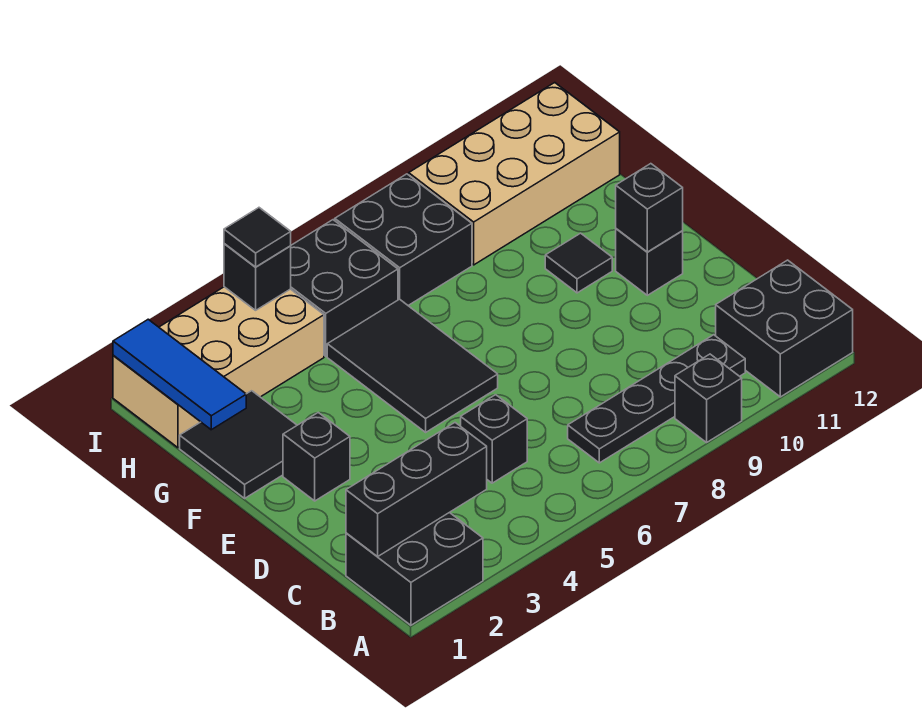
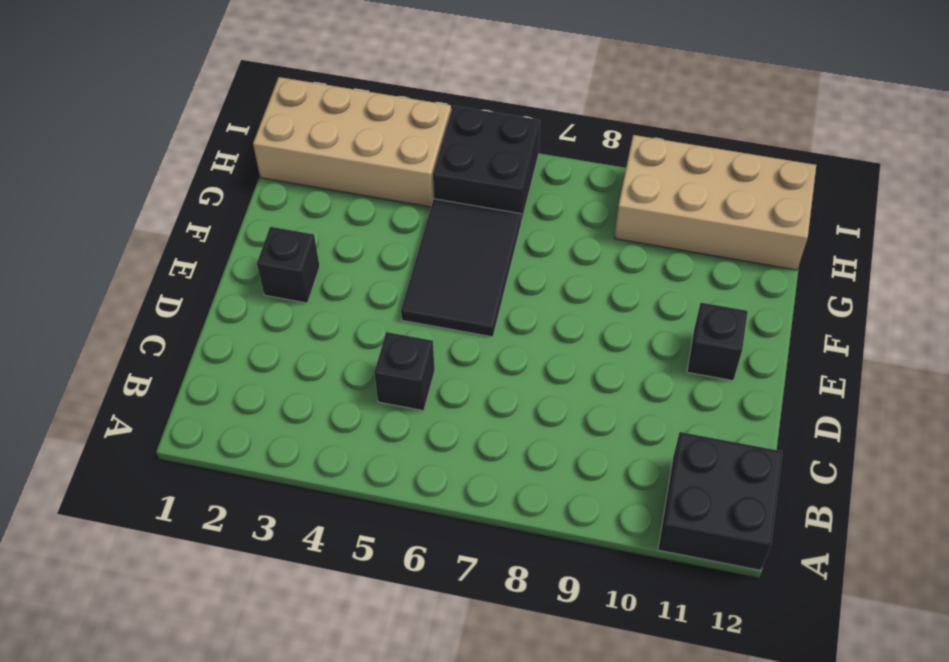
none -> black 2x2 brick [346,512,483,625]
none -> black 1x1 brick [675,354,742,443]
none -> black 1x4 plate [568,335,745,463]

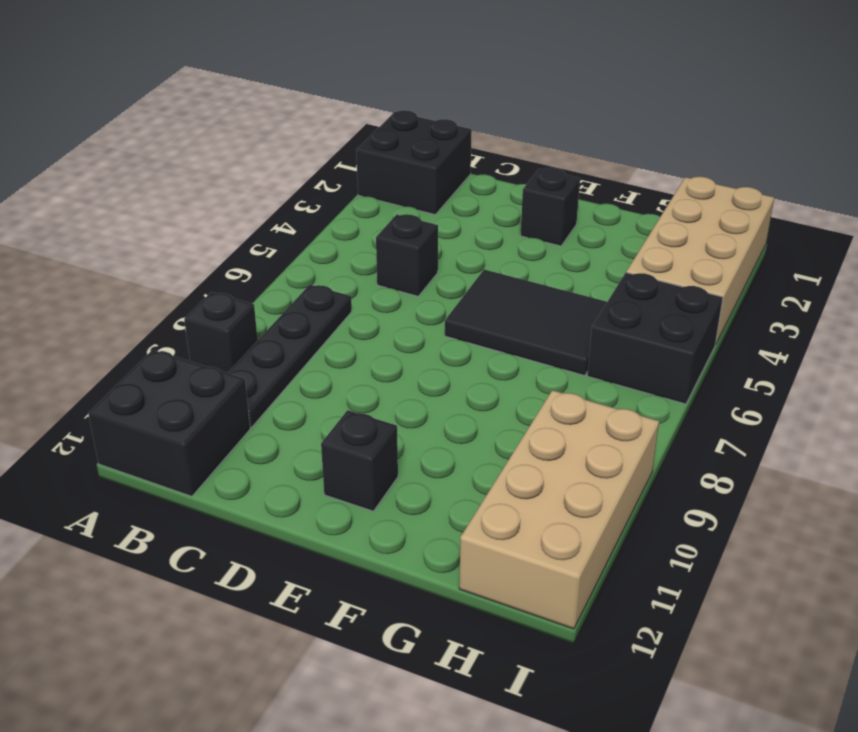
none -> black 2x2 tile [180,391,297,498]
none -> black 1x1 tile [545,233,612,293]
none -> black 2x2 brick [335,174,472,305]

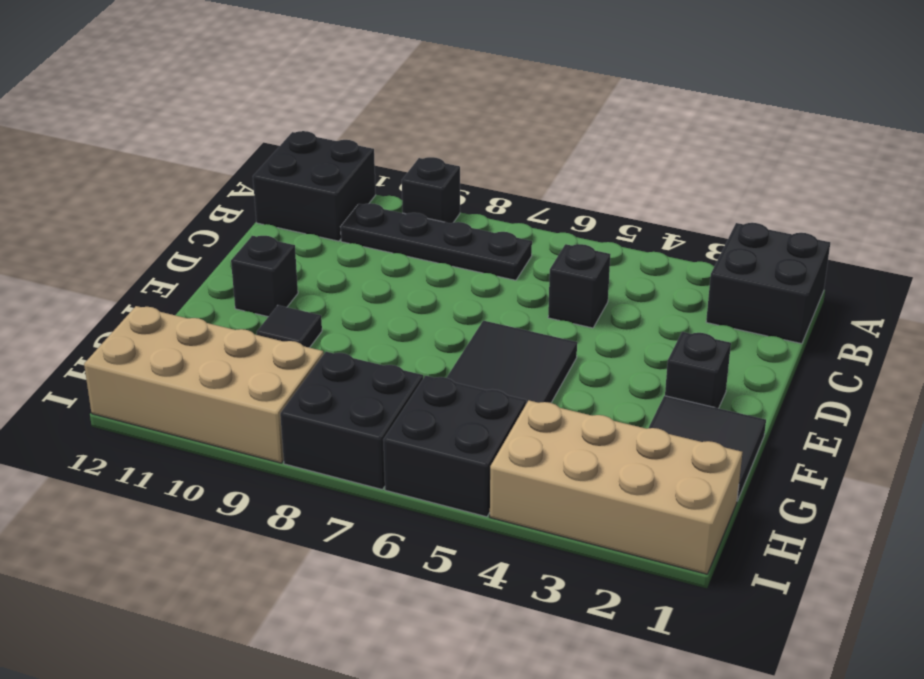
none -> black 1x3 brick [346,423,487,556]
none -> black 1x1 brick [616,164,683,252]
none -> blue 1x3 tile [113,319,246,430]

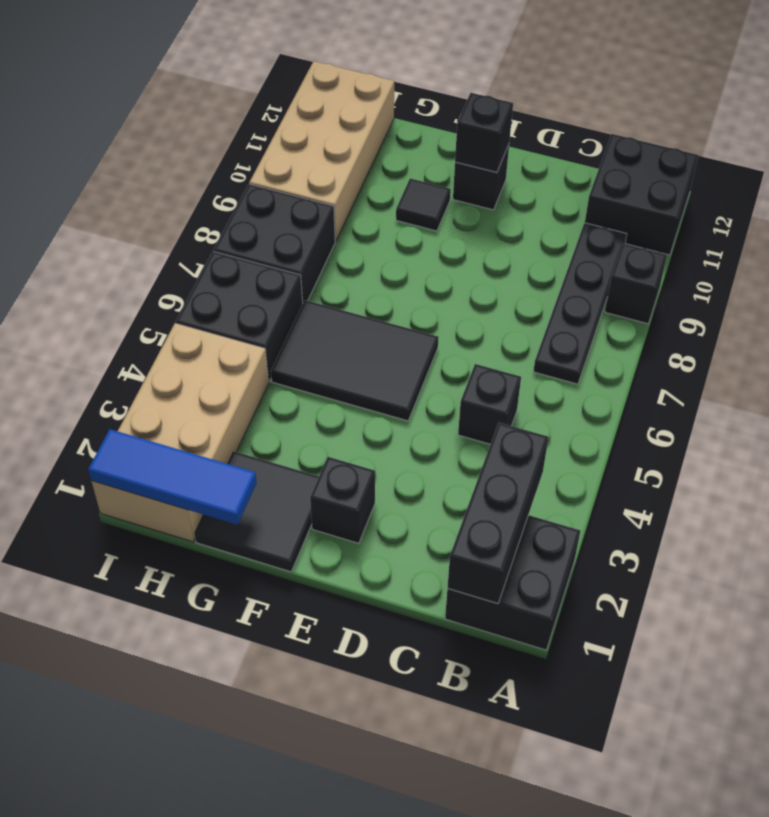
none -> black 1x1 brick [224,244,291,310]
none -> black 1x1 tile [224,208,291,267]

